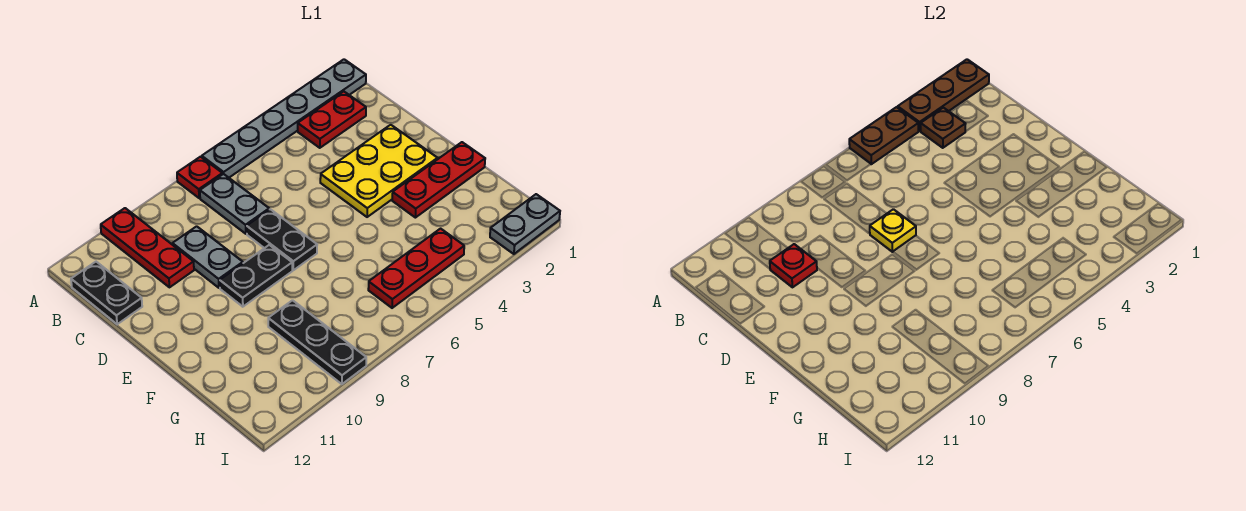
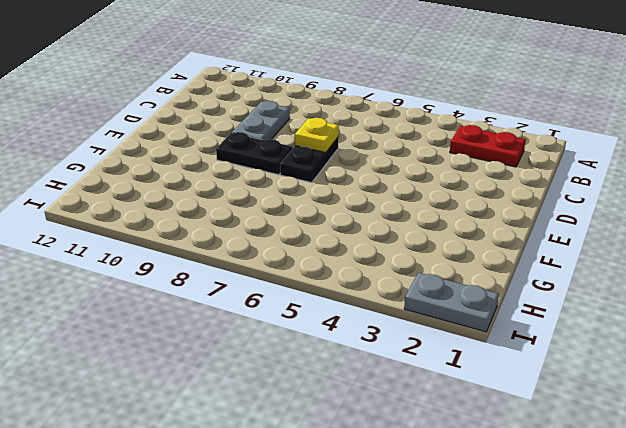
none -> grey 1x6 plate [202,59,366,178]
none -> red 1x1 plate [177,157,222,198]
none -> red 1x3 plate [101,208,194,287]

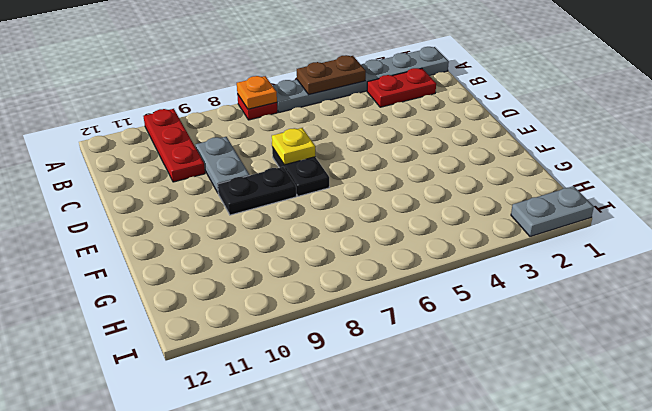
orange 1x1 plate [237,76,277,109] -> none
none -> grey 1x2 plate [200,174,269,234]
none -> black 1x2 plate [71,262,142,324]
none -> yellow 2x3 plate [320,125,438,217]

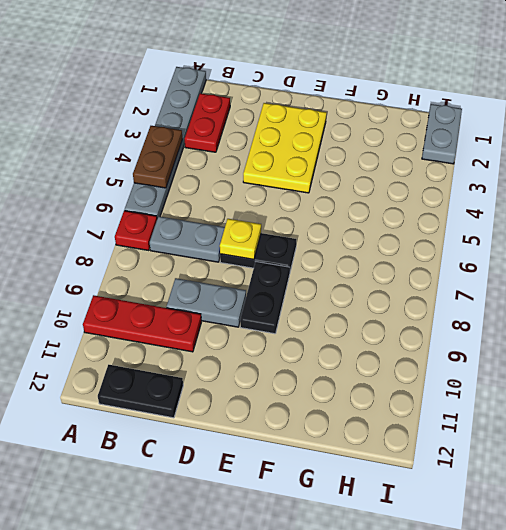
none -> red 1x3 plate [392,142,485,218]
none -> black 1x3 plate [268,300,366,384]
none -> red 1x3 plate [368,229,464,308]

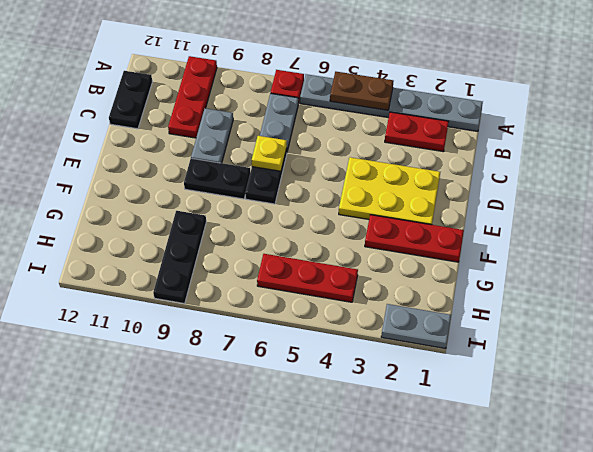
none -> brown 1x3 plate [898,59,989,131]
none -> brown 1x1 plate [921,108,965,148]
none -> red 1x1 plate [770,244,817,287]

